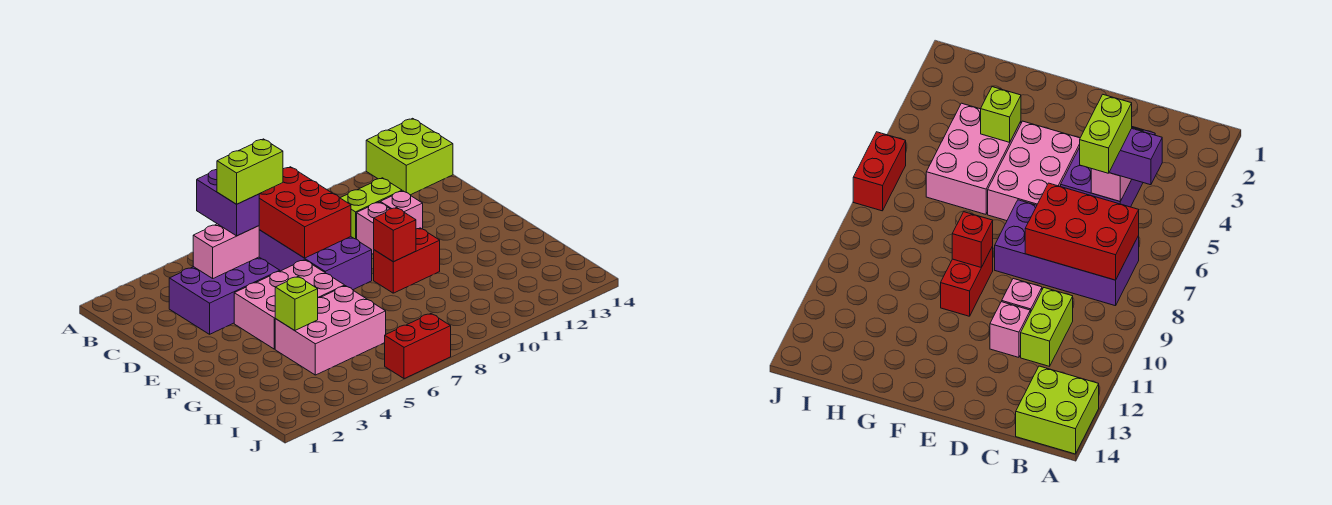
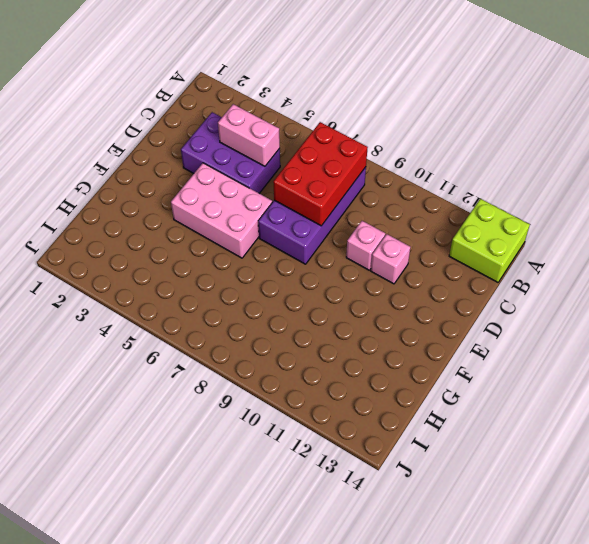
none -> lime 1x2 brick [341,178,402,239]
none -> red 1x2 brick [374,228,440,293]
none -> pink 2x3 brick [275,286,386,375]

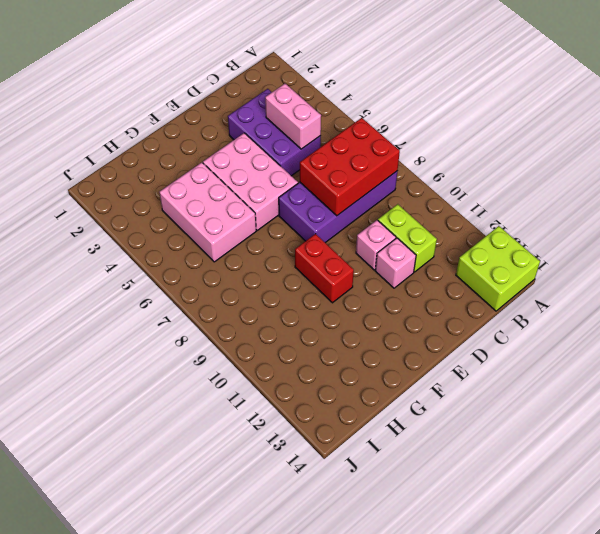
none -> red 1x2 brick [385,314,451,379]
none -> red 1x1 brick [374,208,416,262]
none -> lime 1x1 brick [275,277,318,331]

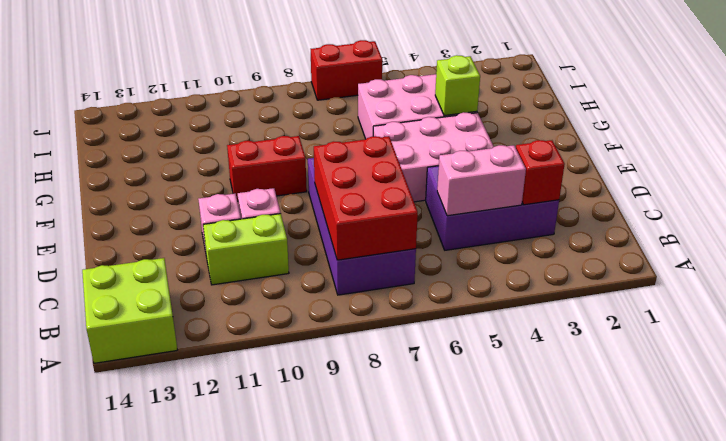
red 1x1 brick [516,140,565,205] -> red 1x1 brick moved to [374,208,416,262]
none -> purple 1x2 brick [197,170,259,236]
none -> lime 1x2 brick [217,139,283,204]

